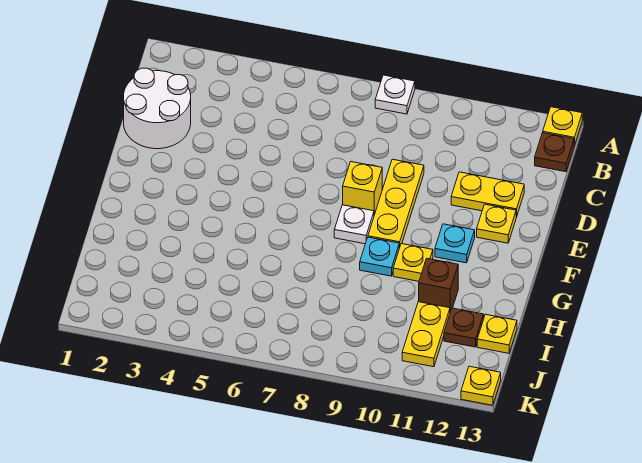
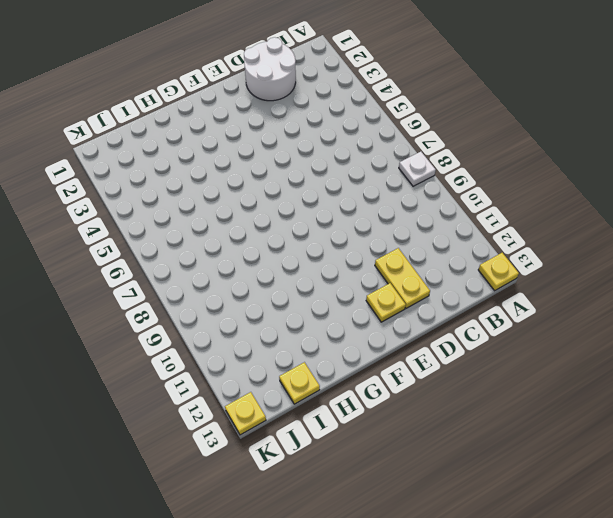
none -> brown 1x1 plate [535,133,574,172]
none -> yellow 1x3 plate [368,159,424,248]
none -> yellow 1x1 brick [343,162,382,215]

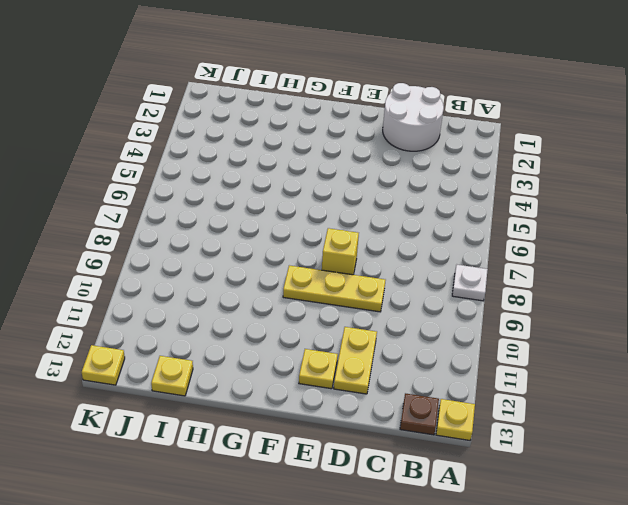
none -> white 1x1 plate [334,205,374,244]
none -> cyan 1x1 plate [435,224,475,263]
none -> cyan 1x1 plate [360,237,399,276]

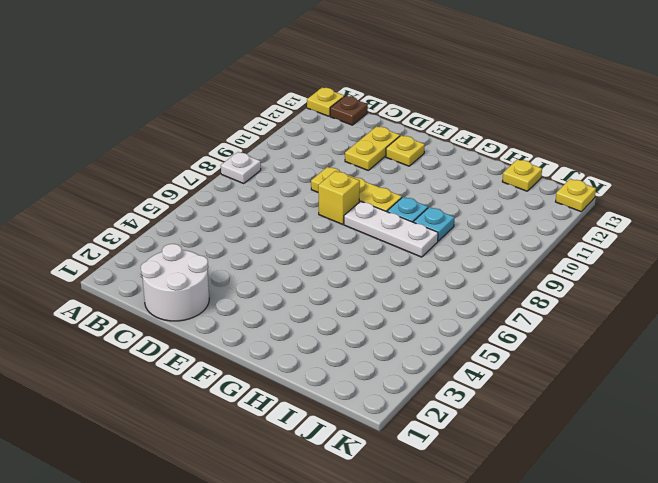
white 1x3 plate [344,201,438,257] -> white 1x1 plate [334,205,374,244]
cyan 1x1 plate [414,207,454,241] -> cyan 1x1 plate moved to [435,224,475,263]
none -> yellow 1x1 plate [393,244,433,281]
none -> brown 1x1 brick [419,259,458,311]
none -> yellow 1x2 plate [402,302,450,367]

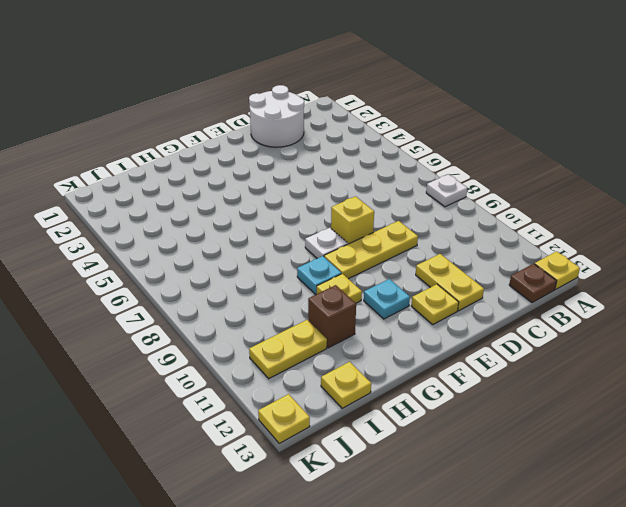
none -> brown 1x1 plate [444,308,484,347]

